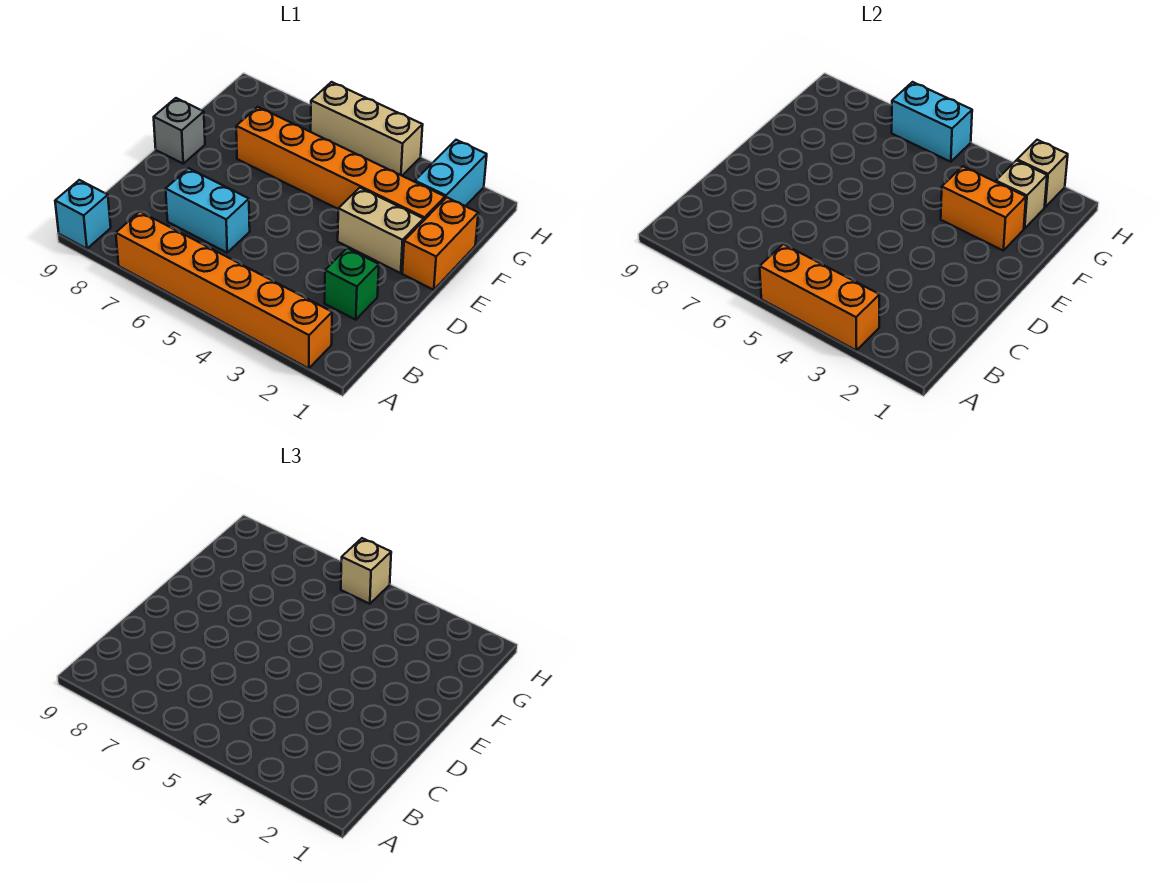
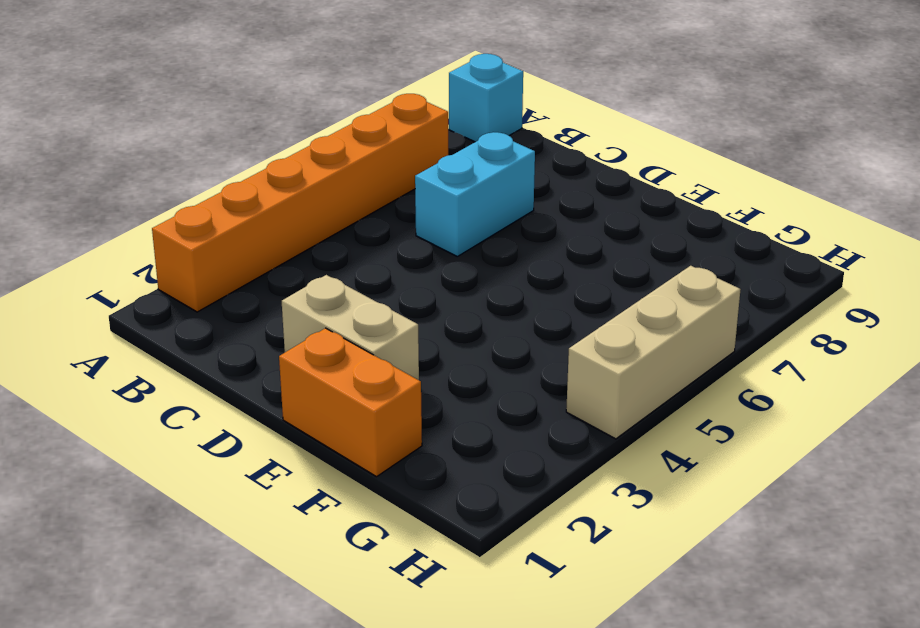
tan 1x2 brick [282,275,419,380] -> tan 1x2 brick turned to [338,188,423,273]
none -> green 1x1 brick [324,248,379,320]
none -> grey 1x1 brick [154,98,205,164]
none -> orange 1x6 brick [236,107,445,221]

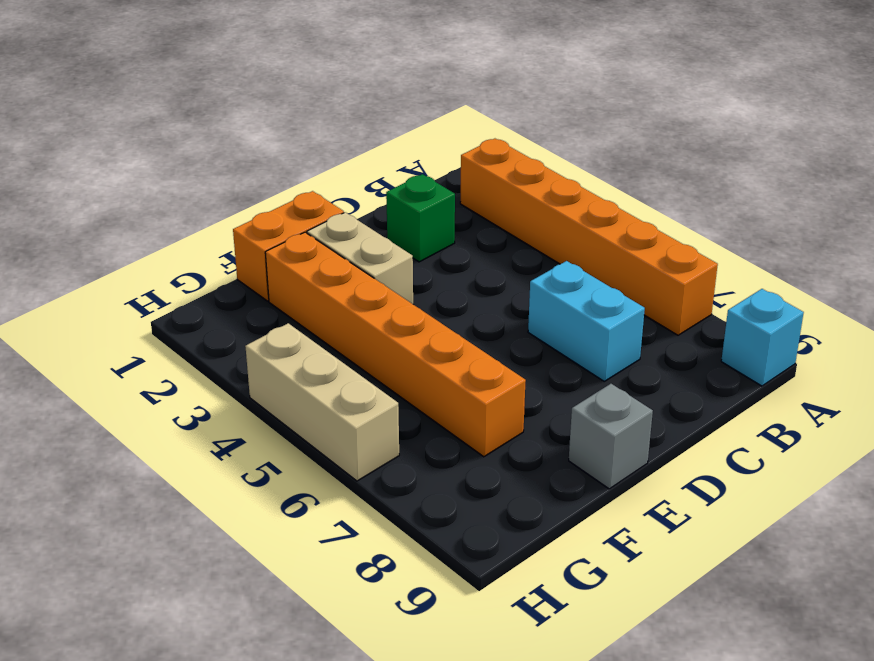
none -> cyan 1x2 brick [415,140,487,206]
none -> orange 1x3 brick [760,244,879,351]
none -> orange 1x2 brick [941,166,1026,250]

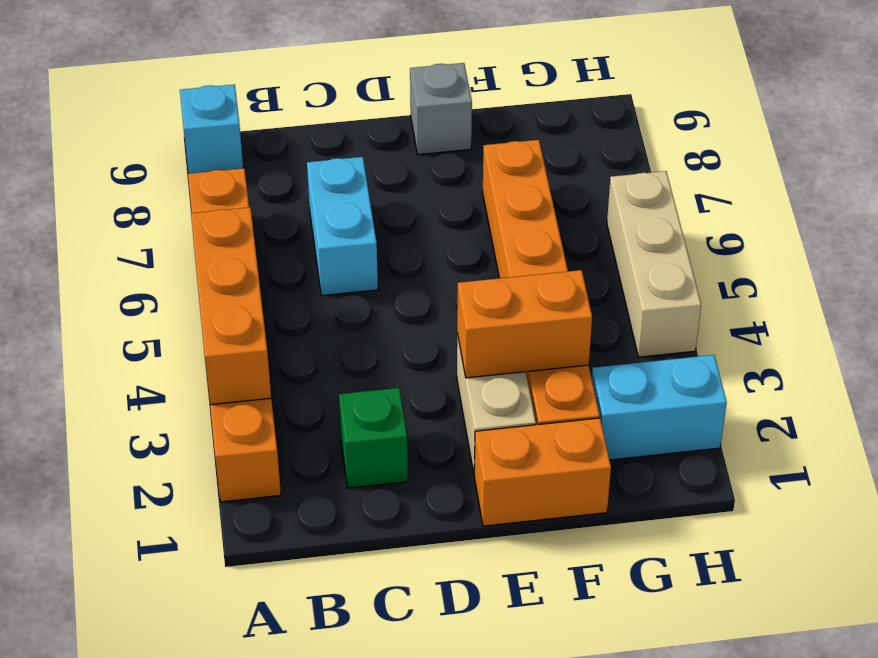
orange 1x2 brick [457,270,592,378] -> orange 1x2 brick turned to [941,166,1026,250]
none -> tan 1x1 brick [996,161,1047,229]
none -> tan 1x1 brick [1017,140,1068,207]
none -> cyan 1x2 brick [892,82,972,162]

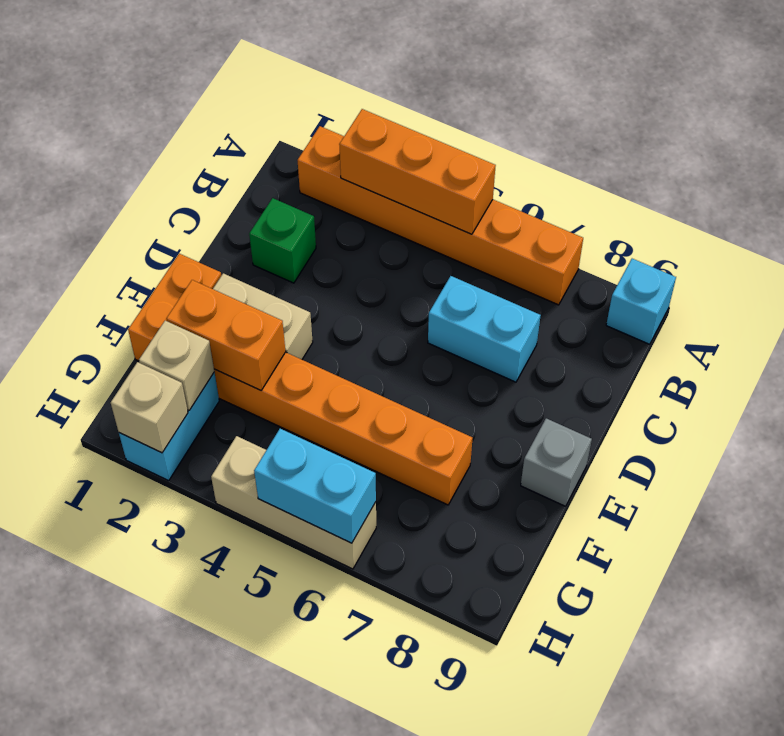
none -> tan 1x1 brick [341,538,391,604]

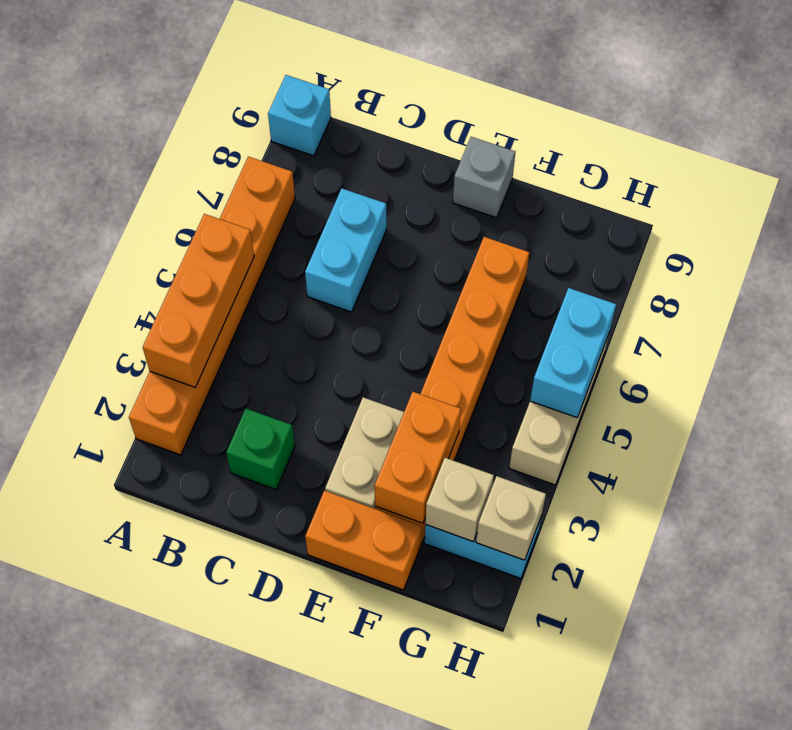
none -> tan 1x1 brick [341,538,391,604]

